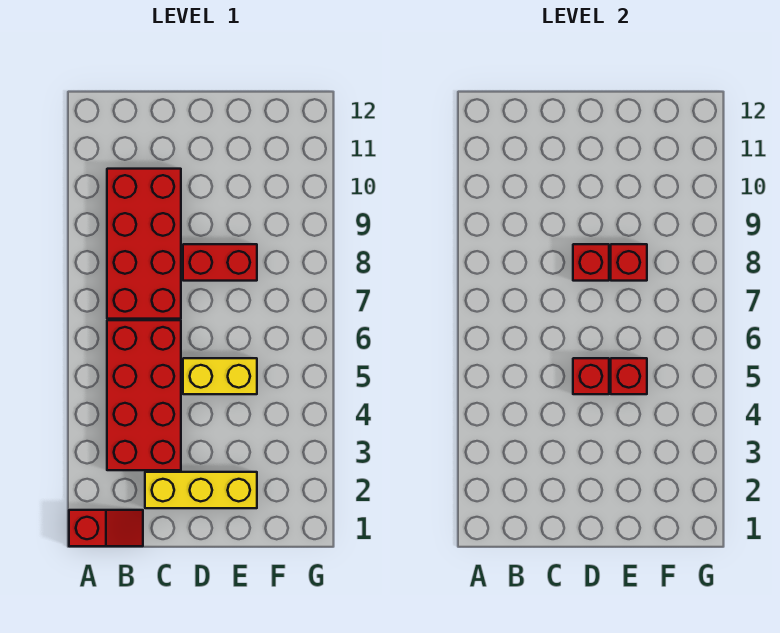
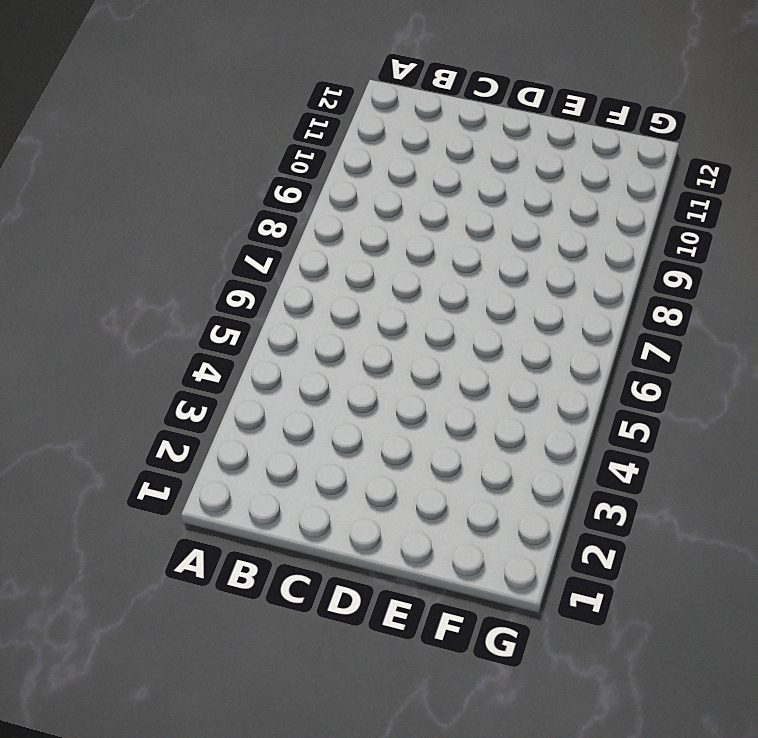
none -> red 1x2 slope [69,510,143,546]
none -> red 2x4 brick [107,320,181,470]

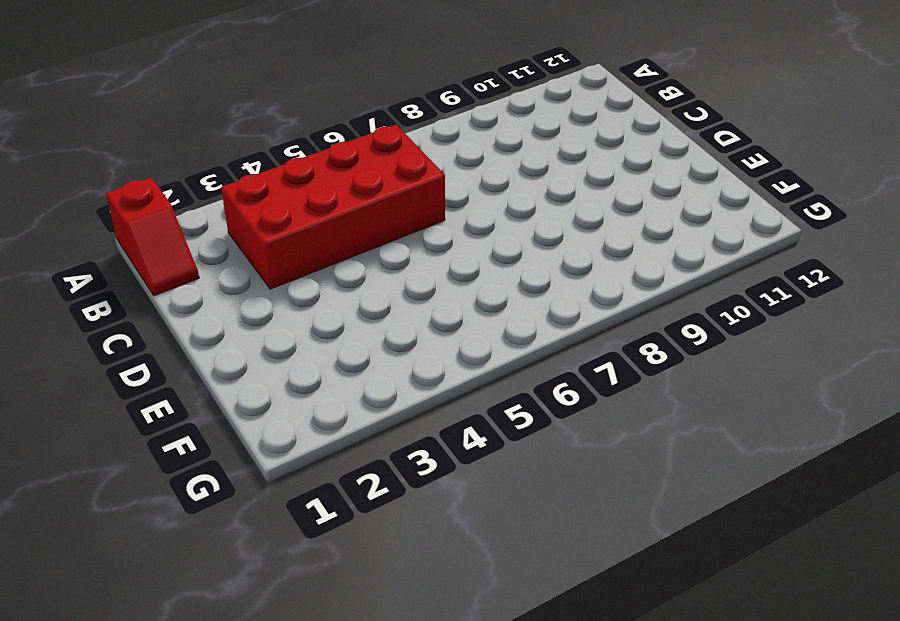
none -> red 2x4 brick [107,169,181,319]
none -> yellow 1x3 brick [145,472,257,508]

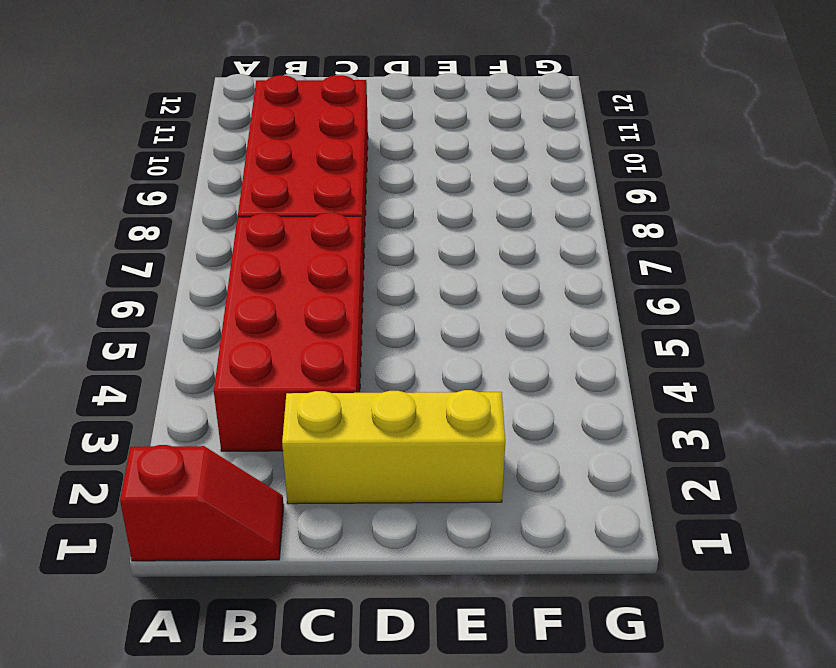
none -> yellow 1x2 brick [183,358,257,394]
none -> red 1x2 brick [183,244,257,281]

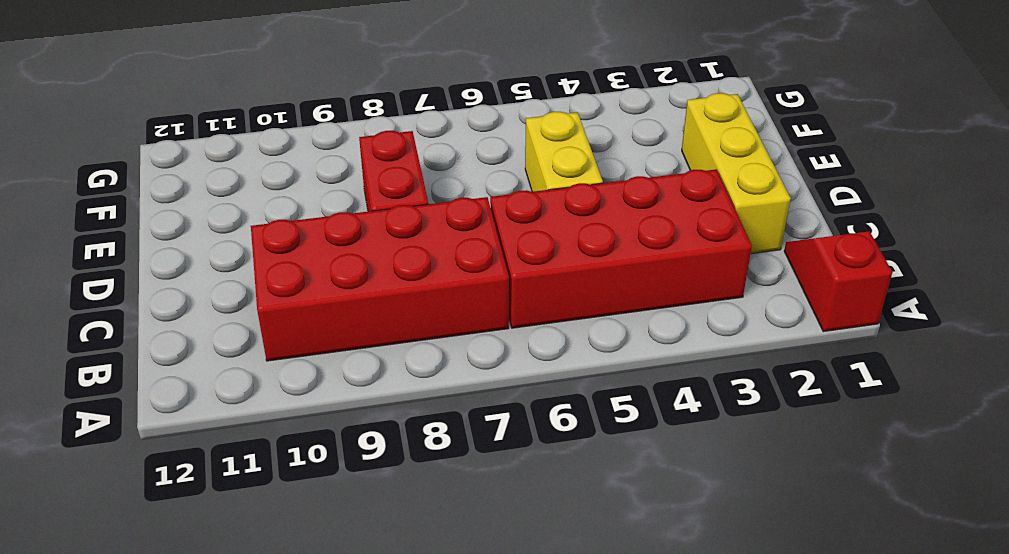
none -> red 1x1 brick [573,358,609,394]
none -> red 1x1 brick [573,244,609,281]

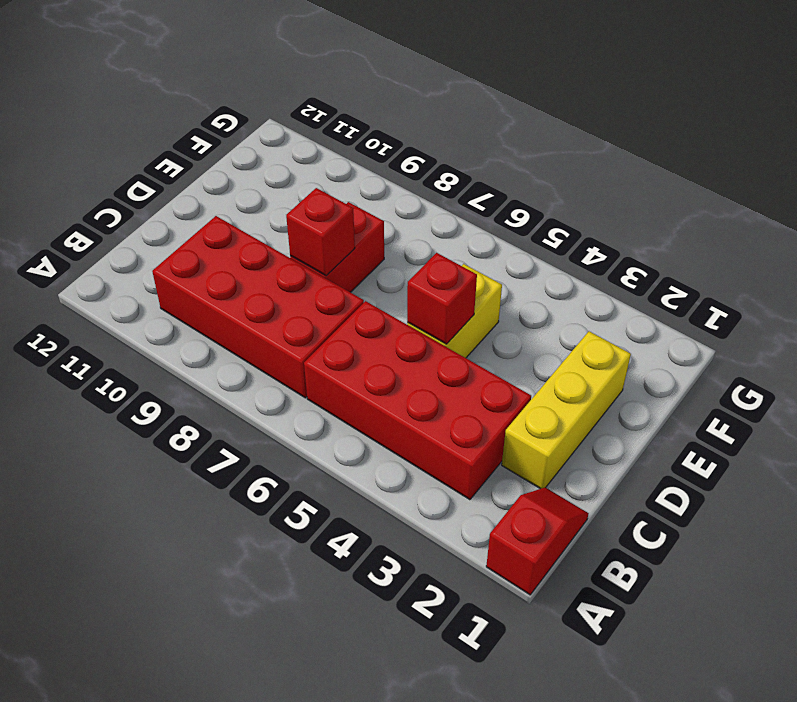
none -> red 1x1 brick [611,358,647,394]
none -> red 1x1 brick [611,244,647,281]

